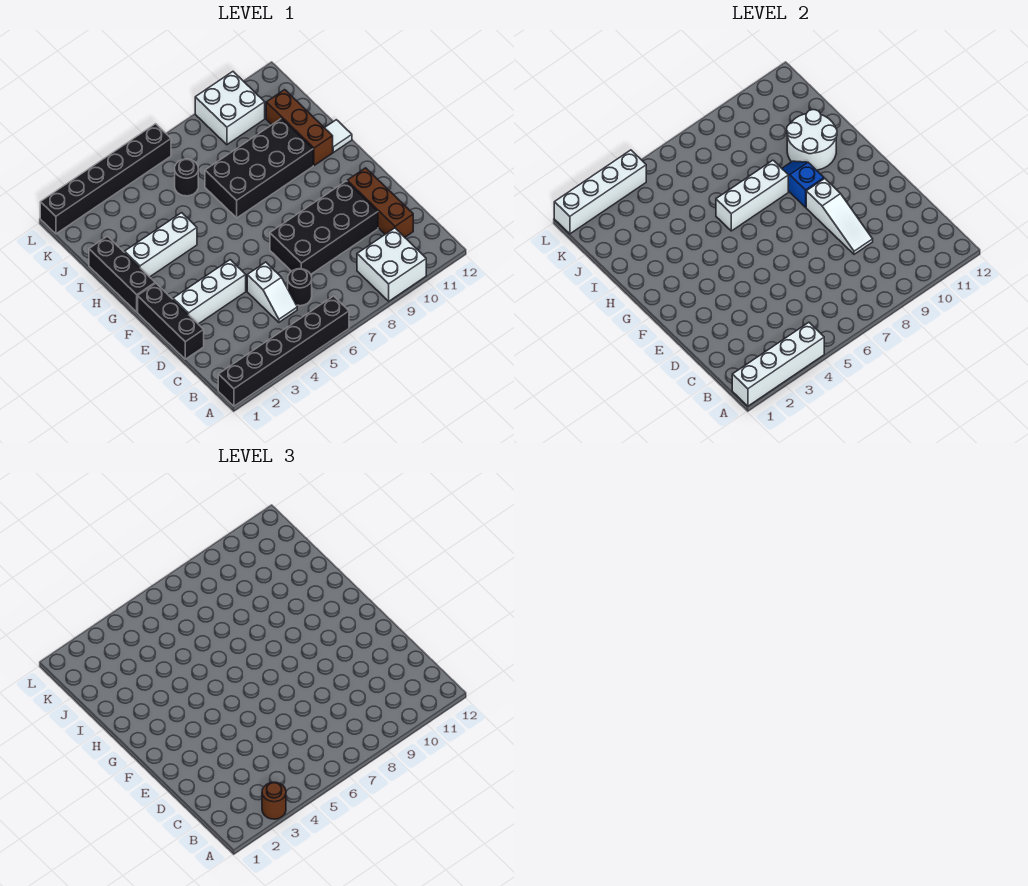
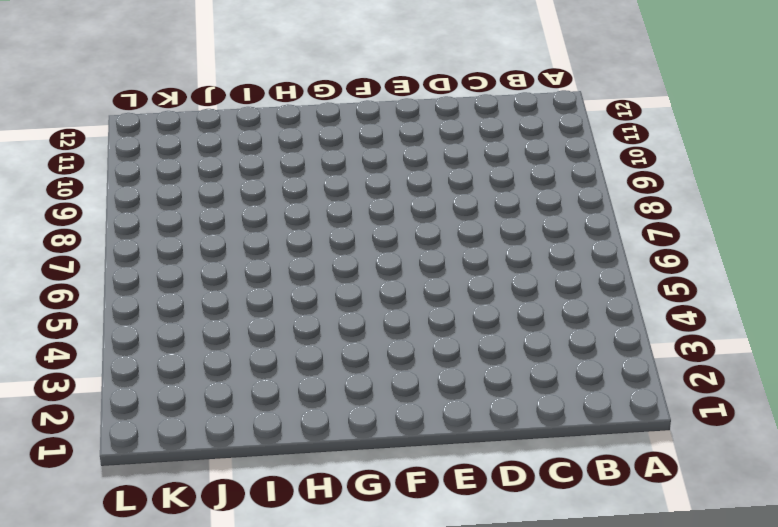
none -> black 1x6 brick [218,296,349,406]
none -> white 2x2 brick [357,228,426,301]
none -> white 1x2 slope [247,262,297,322]

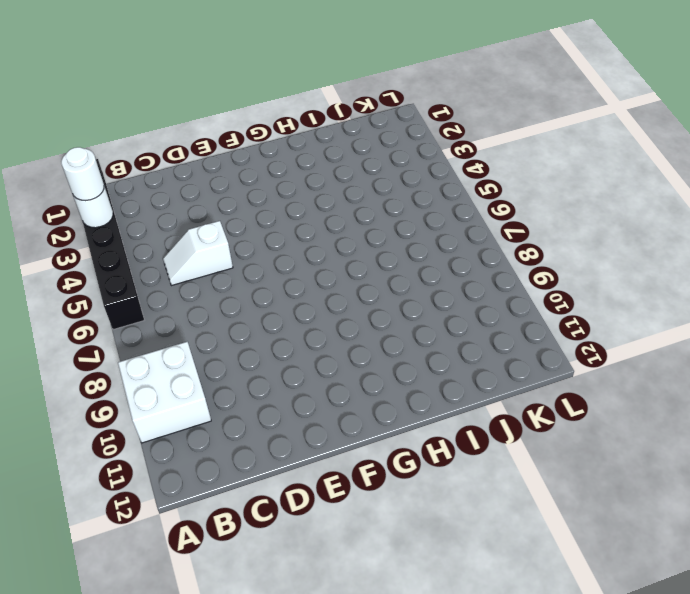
white 1x1 round brick [73,186,113,228] -> white 1x4 brick [732,322,824,406]
white 1x1 round brick [61,147,104,201] -> brown 1x1 round brick [262,782,286,819]
none -> black 1x1 round brick [288,269,312,306]
none -> brown 1x3 brick [347,168,413,237]
none -> black 1x3 brick [138,283,204,359]

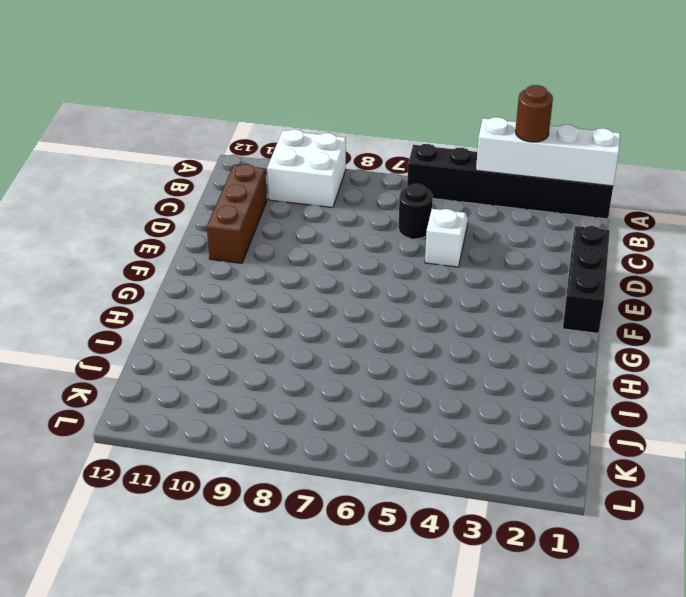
none -> black 2x4 brick [270,181,378,274]
none -> white 1x3 brick [173,260,246,324]
none -> black 1x3 brick [89,236,155,312]

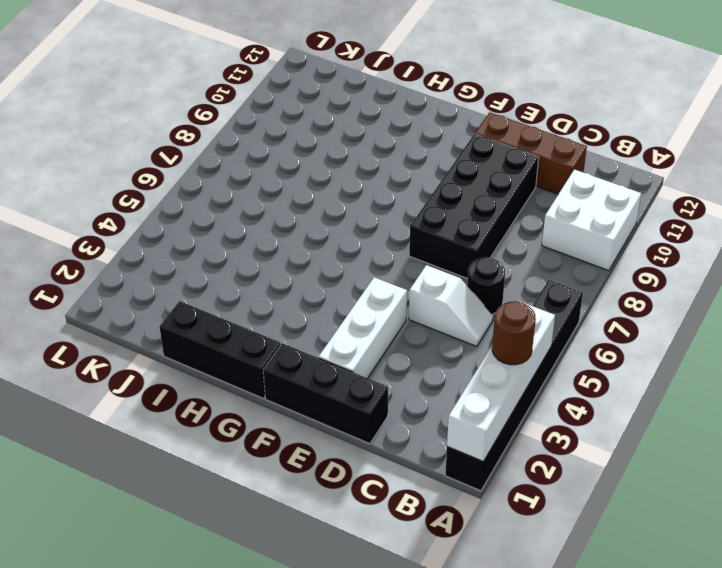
none -> white 1x3 brick [125,213,197,277]
none -> black 2x4 brick [205,118,313,218]
none -> brown 1x3 brick [266,90,333,165]

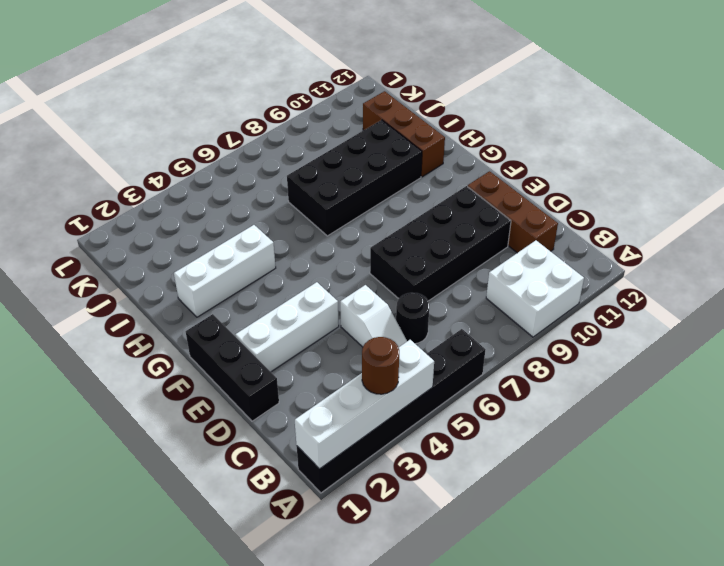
none -> black 1x3 brick [89,236,155,312]
none -> white 1x1 tile [325,120,352,152]
none -> black 1x1 round brick [175,159,198,196]

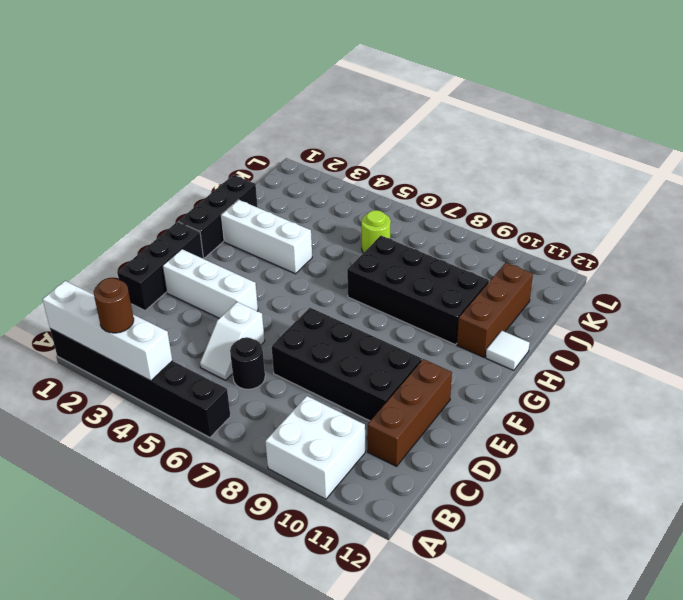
lime 1x1 round brick [361,210,391,253] -> black 1x1 round brick [175,159,198,196]
none -> white 2x2 brick [195,72,265,145]
none -> black 1x6 brick [40,124,171,234]
none -> white 1x3 slope [806,179,873,254]

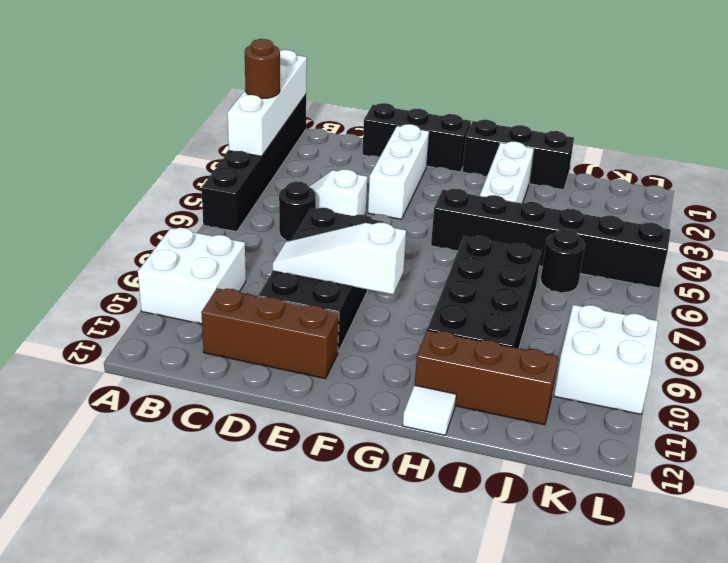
black 1x6 brick [431,189,671,288] -> black 1x6 brick turned to [40,124,171,234]
none -> blue 1x2 slope [782,161,824,207]
none -> white 1x3 brick [716,160,788,231]
none -> white 2x2 round brick [787,110,837,170]

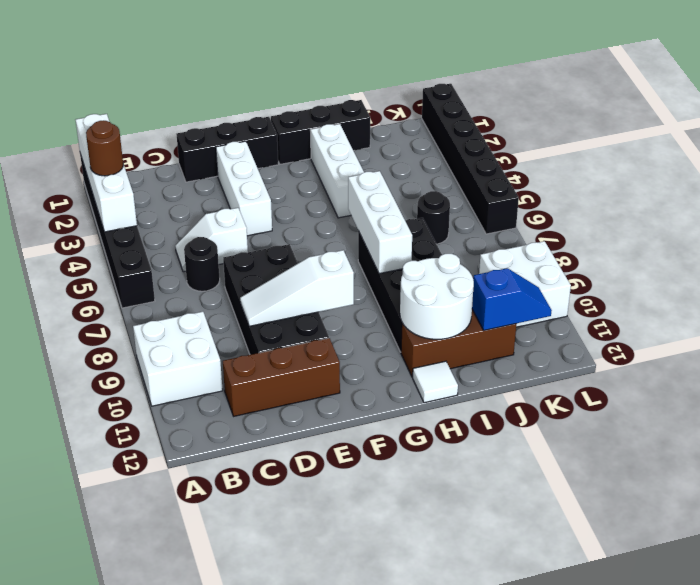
blue 1x2 slope [472,268,552,330] -> blue 1x2 slope moved to [782,161,824,207]
none -> white 1x4 brick [554,150,646,234]

